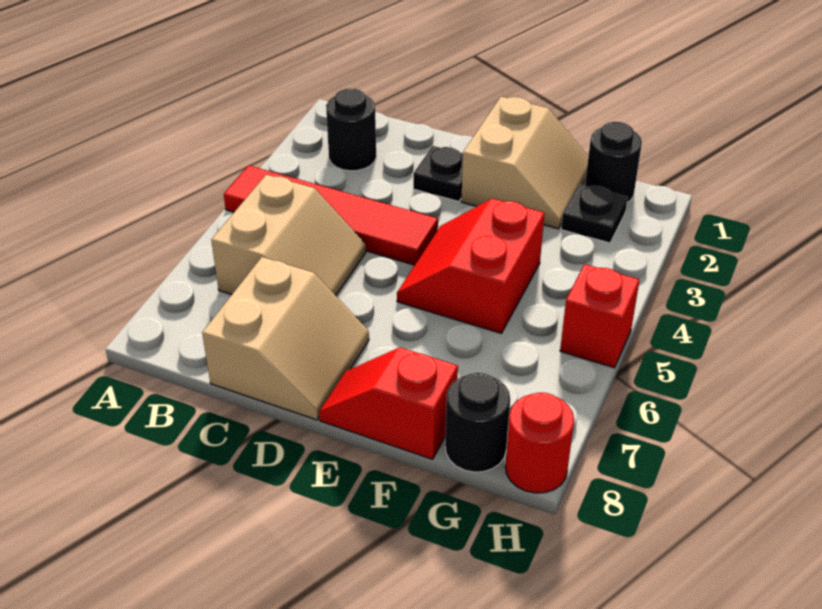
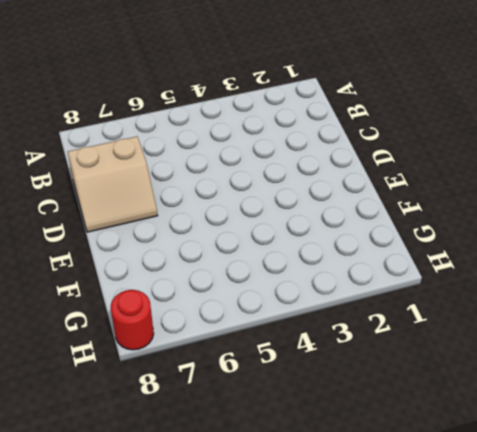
none -> red 1x4 tile [224,165,438,265]
none -> black 1x1 round brick [326,88,376,171]
none -> tan 2x2 slope [211,175,366,296]

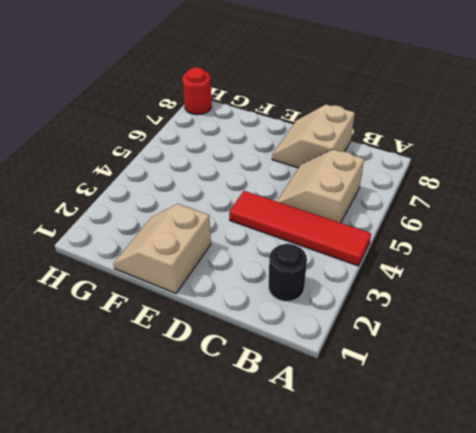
none -> black 1x1 plate [413,146,463,202]
none -> red 2x2 slope [397,198,545,333]
none -> red 1x2 slope [319,347,458,459]

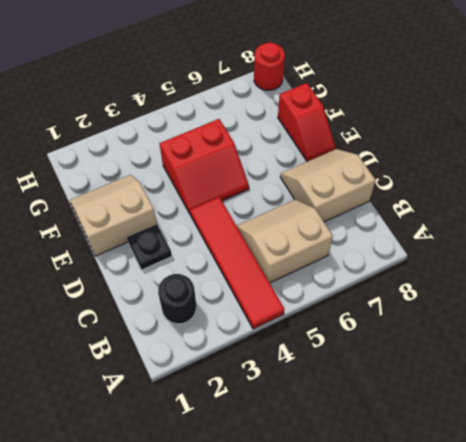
none -> black 1x1 round brick [585,122,642,202]
none -> black 1x1 plate [561,184,628,243]
none -> black 1x1 round brick [445,373,510,472]

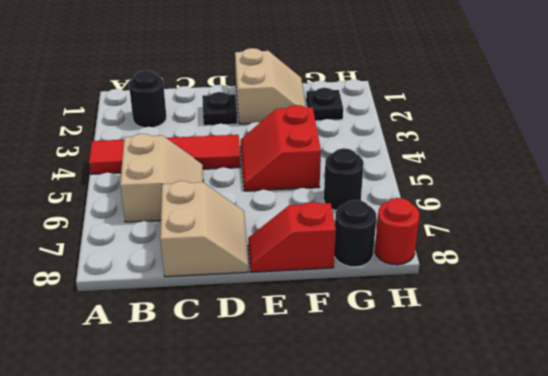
black 1x1 round brick [324,148,364,210] -> black 1x1 round brick moved to [585,122,642,202]
none -> red 1x1 brick [560,264,640,368]

